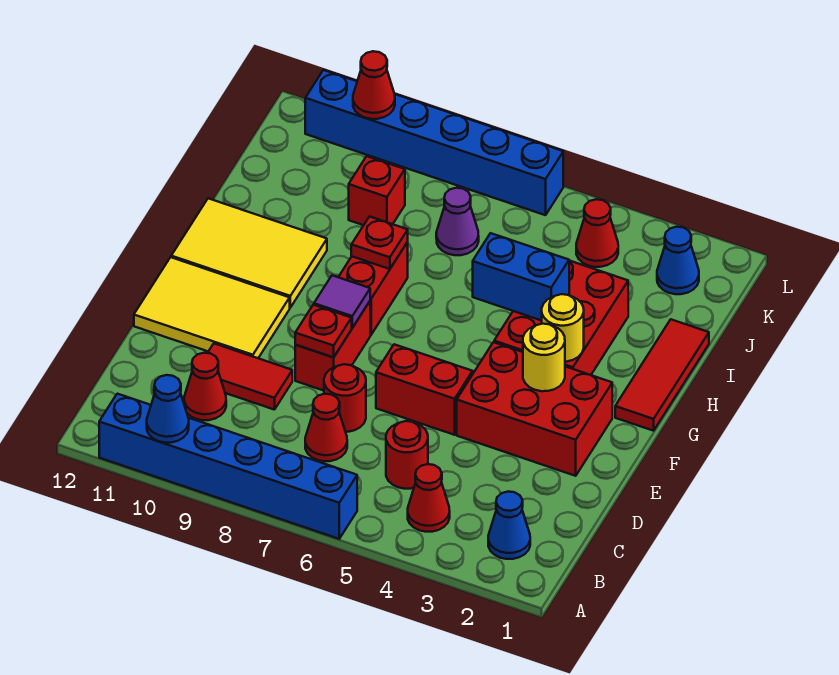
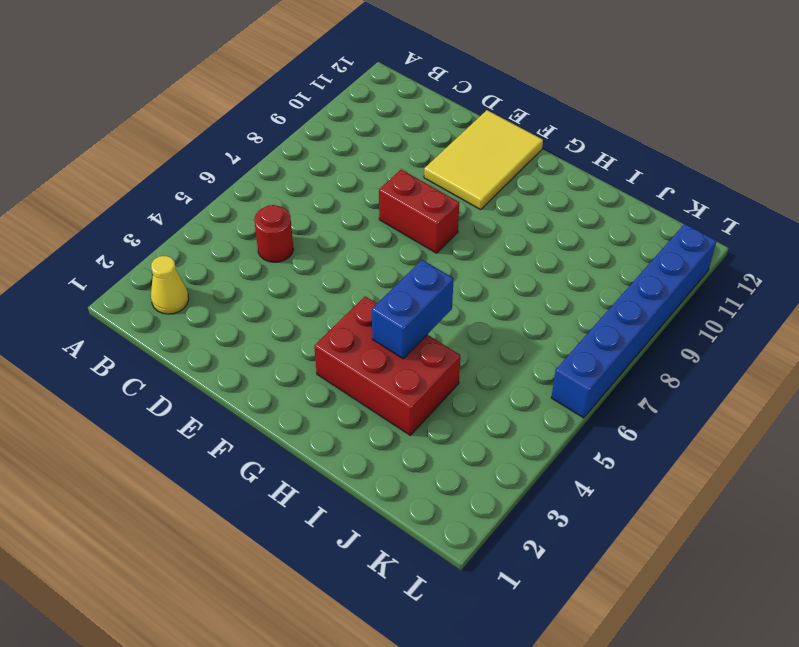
yellow 1x1 cone [151,256,189,314] -> blue 1x1 cone [488,492,530,559]
none -> blue 1x6 brick [99,394,357,539]
none -> red 1x1 cone [408,464,450,532]
none -> red 1x1 cone [305,394,347,461]

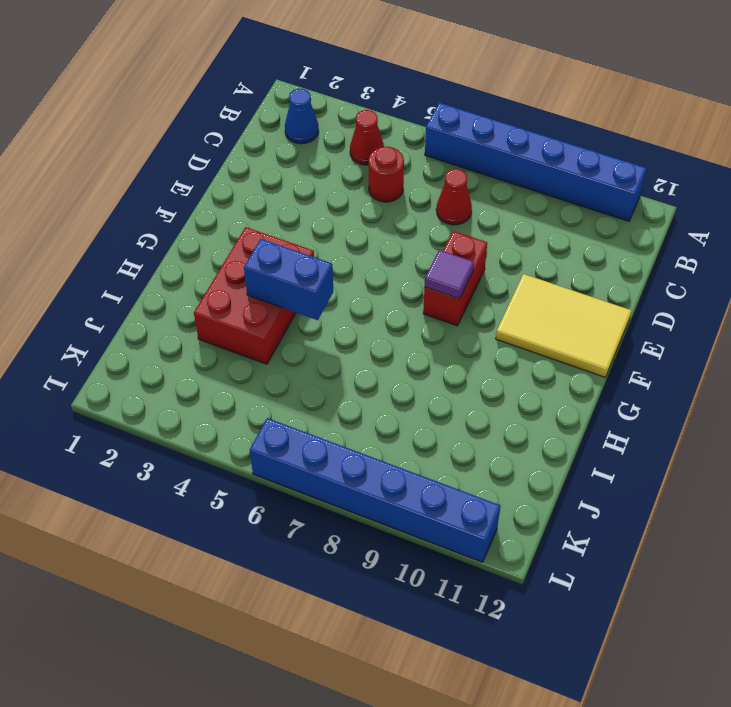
none -> red 1x1 cone [184,353,226,420]
none -> red 1x1 round brick [324,364,366,432]
none -> red 1x2 tile [208,344,292,410]

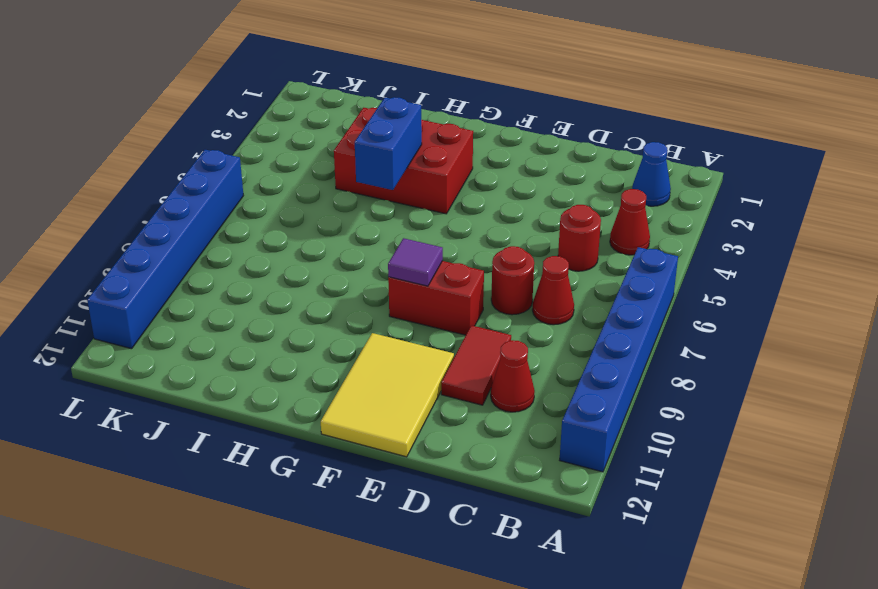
none -> red 2x3 brick [457,342,612,476]
none -> red 1x2 brick [376,344,473,435]
none -> red 1x3 tile [615,319,709,431]

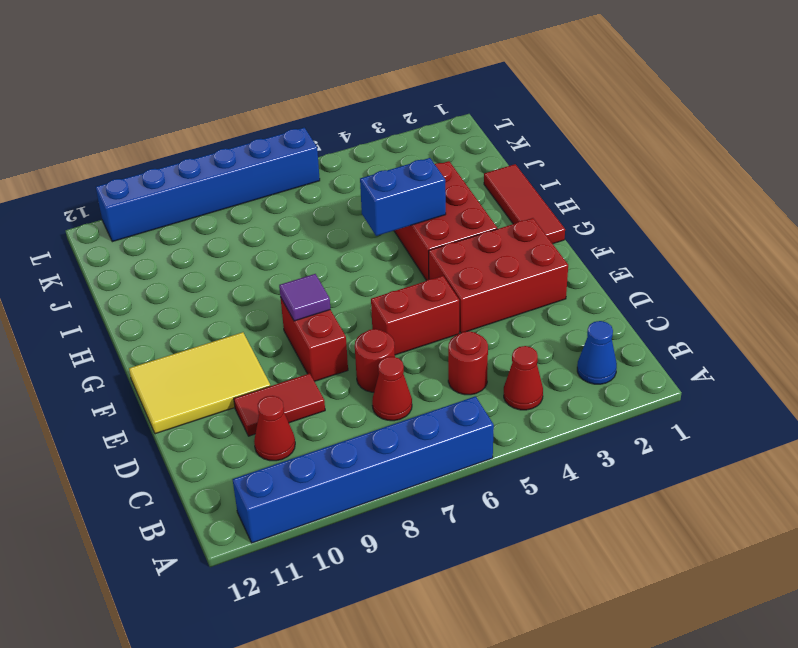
none -> red 1x2 brick [339,242,408,335]
none -> yellow 2x3 tile [171,198,327,307]
none -> purple 1x1 cone [436,188,479,255]

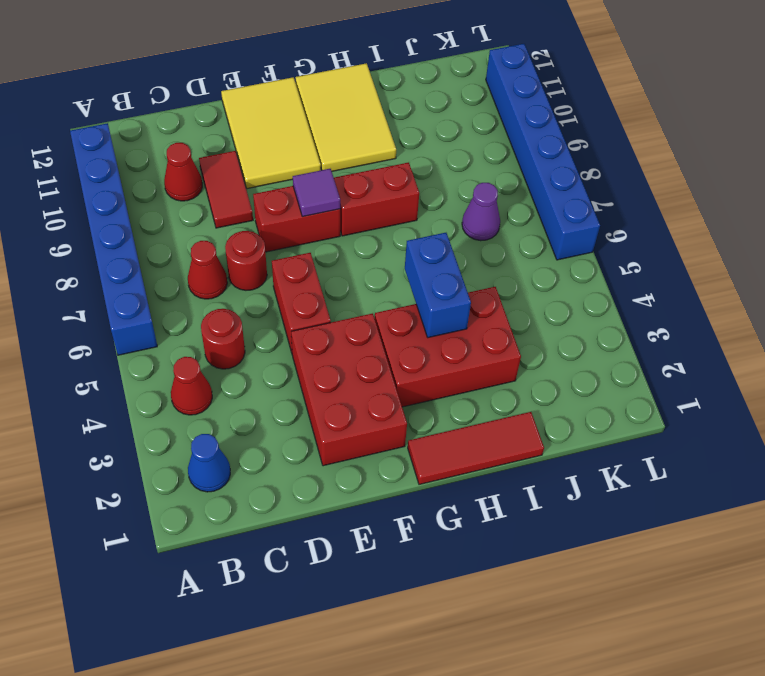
none -> red 1x1 brick [349,156,405,225]
none -> blue 1x1 cone [657,227,699,294]
none -> red 1x1 cone [576,199,618,267]

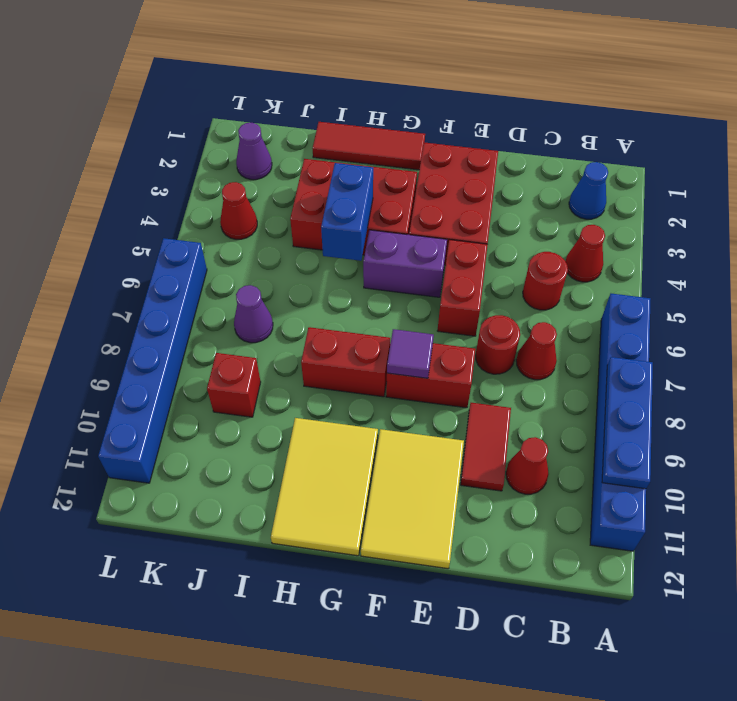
blue 1x3 plate [602,357,653,489] -> blue 1x1 cone [147,375,189,443]
purple 1x2 brick [363,230,447,297] -> none
purple 1x1 cone [236,123,272,180] -> blue 1x1 cone [657,227,699,294]
none -> red 1x1 plate [295,305,352,357]
none -> yellow 1x1 round brick [523,324,565,391]
none -> yellow 1x1 round brick [542,294,584,362]

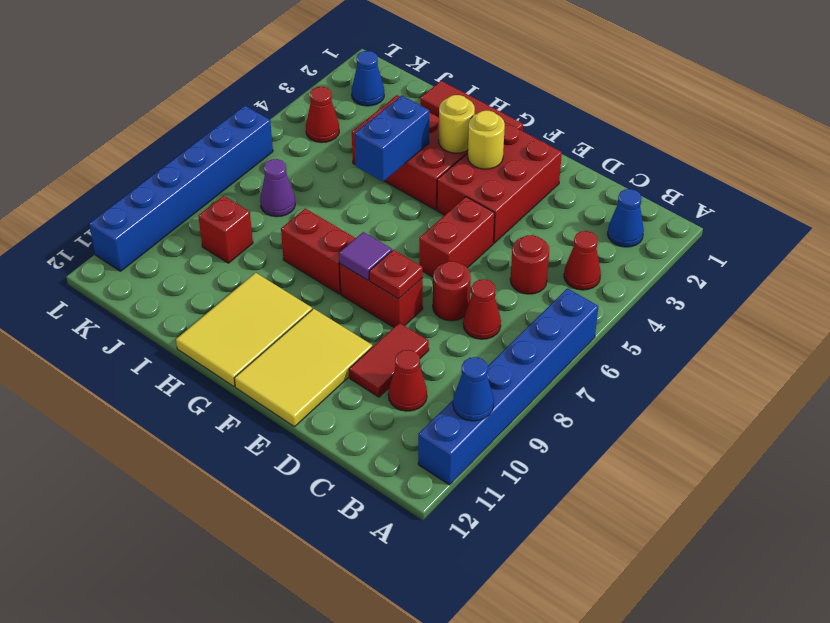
none -> red 1x1 plate [351,217,408,269]
none -> red 1x1 cone [353,51,395,119]

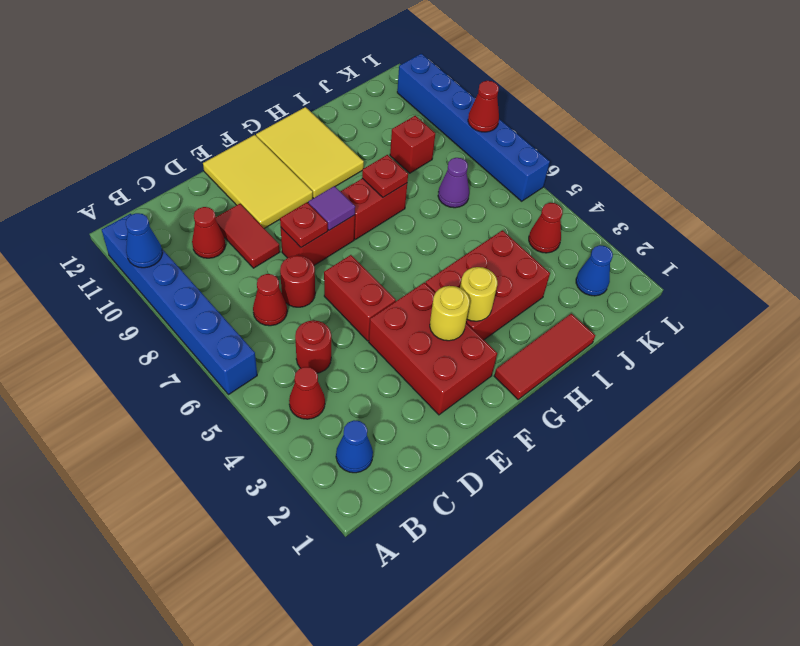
red 1x1 cone [468,81,499,132] -> red 1x1 cone moved to [353,51,395,119]
none -> blue 1x2 brick [473,233,569,321]

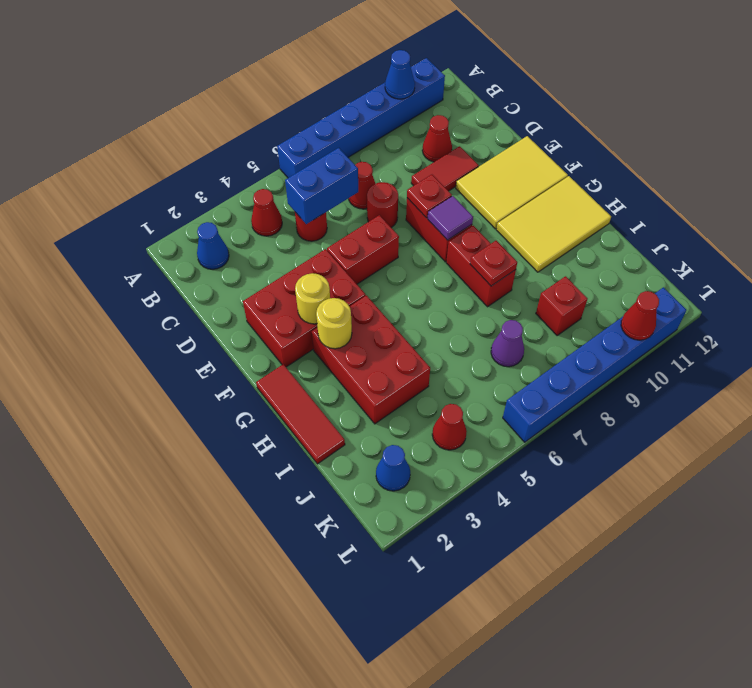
blue 1x2 brick [285,148,358,224] -> blue 1x2 brick moved to [473,233,569,321]

